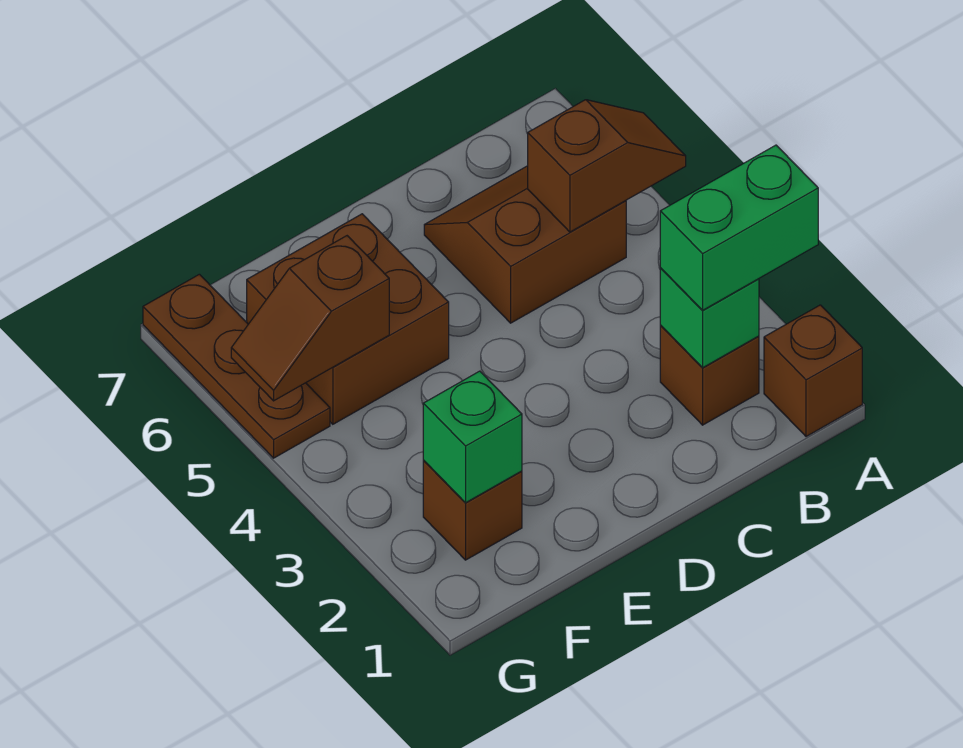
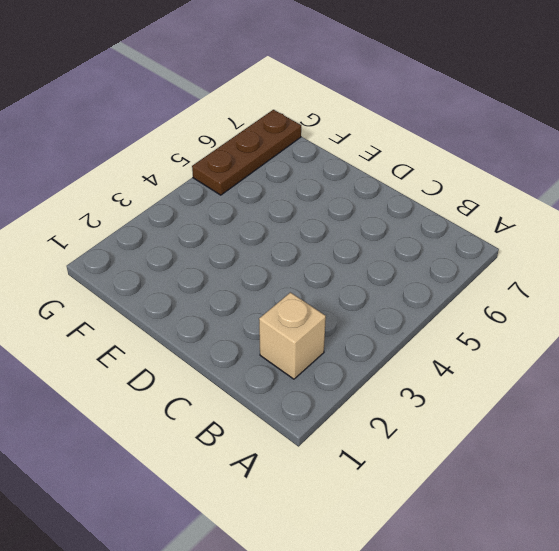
tan 1x1 brick [259,293,326,379] -> brown 1x1 brick [660,326,759,425]
none -> brown 1x1 brick [764,305,862,437]
none -> brown 2x2 slope [424,166,626,323]

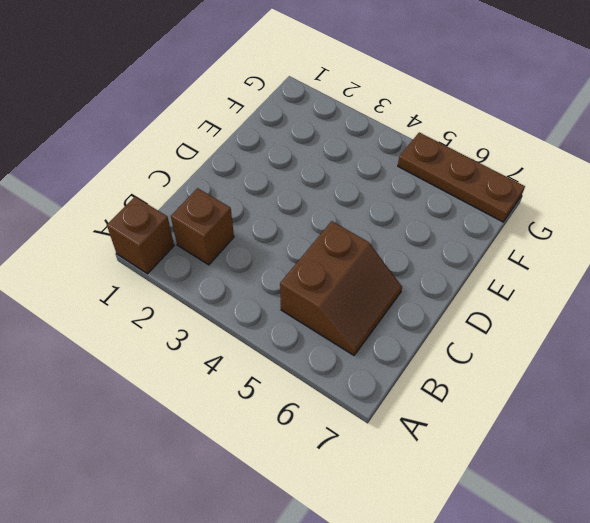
none -> brown 2x2 brick [247,214,449,424]
none -> brown 1x1 brick [423,461,522,560]

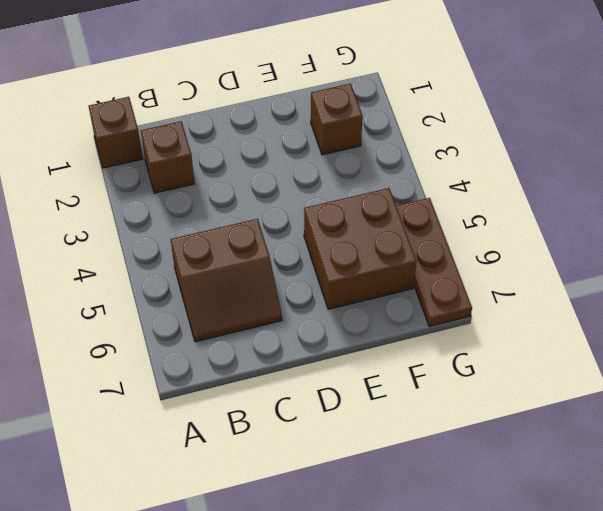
none -> brown 1x2 slope [528,100,686,232]
none -> green 1x1 brick [660,268,759,368]

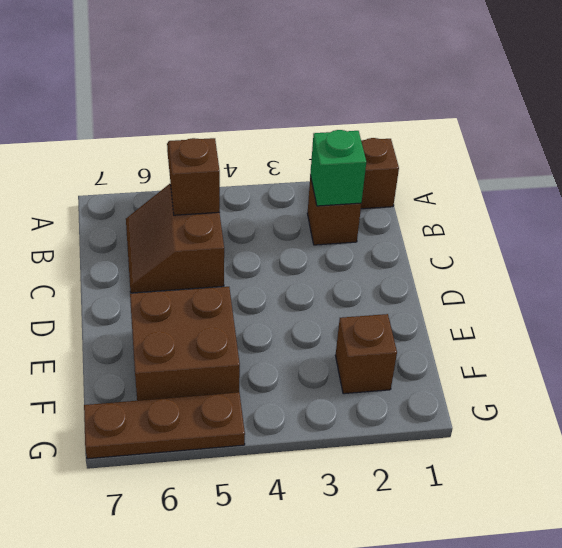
none -> green 1x1 brick [423,371,522,503]
none -> brown 1x2 slope [231,236,389,401]

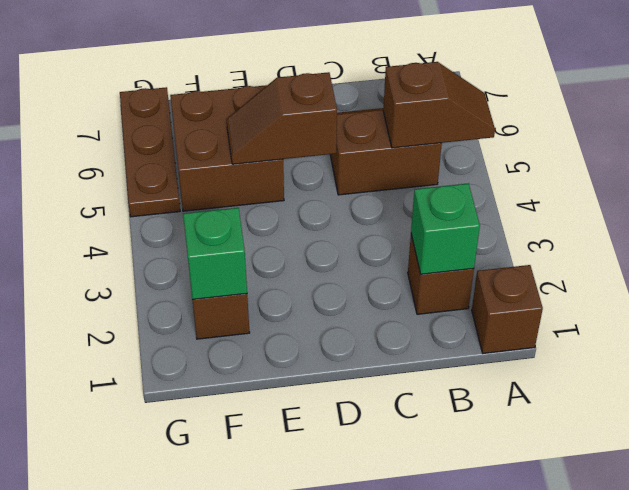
brown 1x2 slope [227,72,337,164] -> brown 1x2 slope moved to [231,236,389,401]
none -> green 1x2 brick [660,145,818,310]

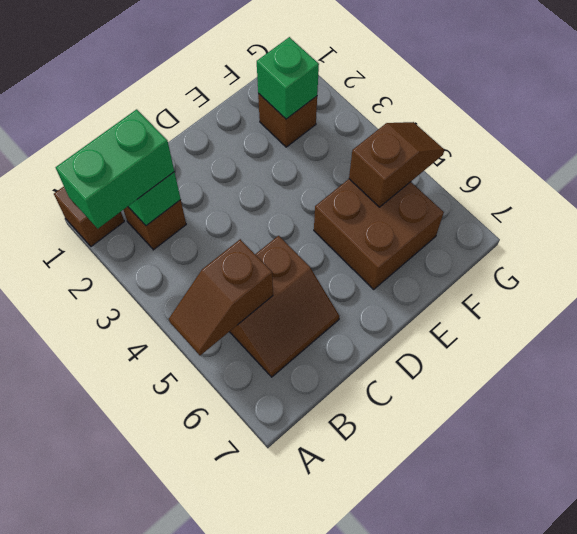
none -> brown 1x3 plate [143,274,330,458]

